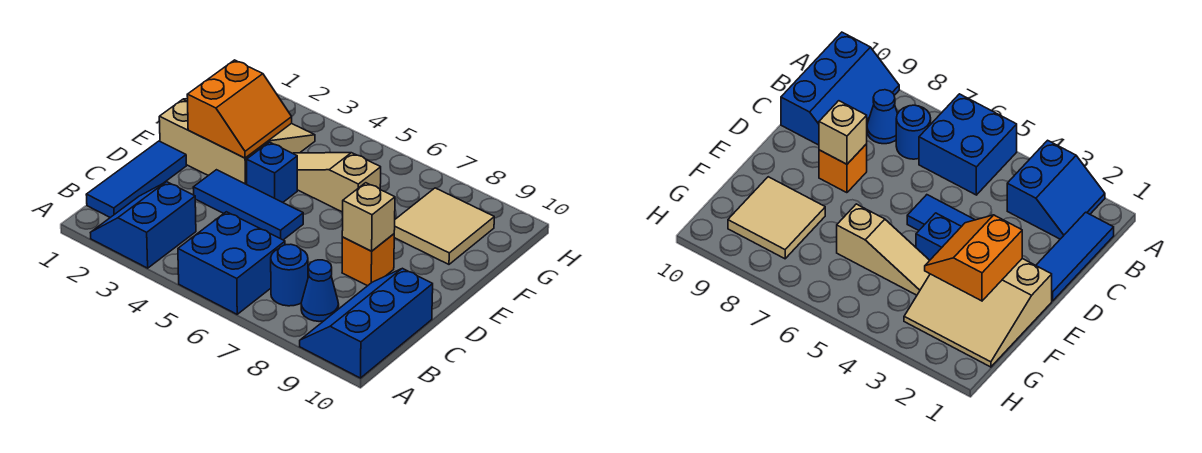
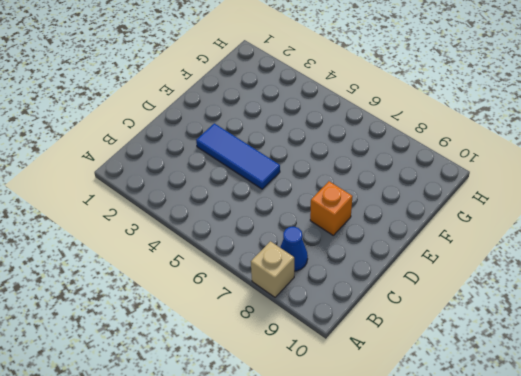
tan 1x1 brick [251,241,294,297] -> tan 1x1 brick moved to [342,183,395,251]
none -> blue 2x2 slope [90,182,196,268]
none -> blue 2x2 brick [178,212,285,314]
none -> blue 2x3 slope [300,268,433,378]

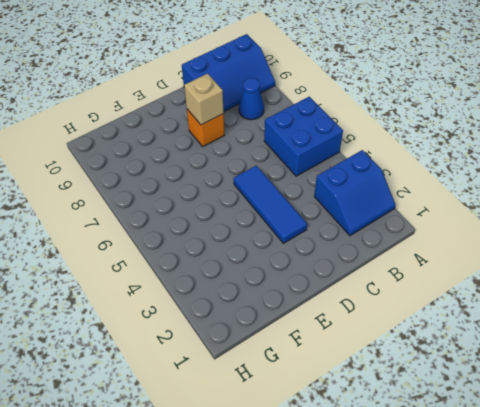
none -> blue 1x3 tile [86,141,186,217]
none -> blue 1x1 round brick [271,244,308,306]
none -> tan 3x3 slope [159,99,315,184]

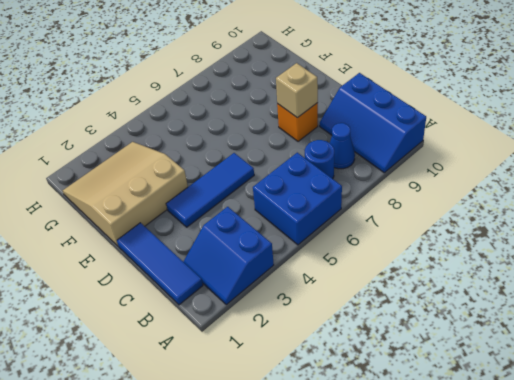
none -> blue 1x1 brick [247,142,297,202]
none -> tan 1x3 slope [293,153,381,212]
none -> tan 2x2 tile [394,188,494,264]

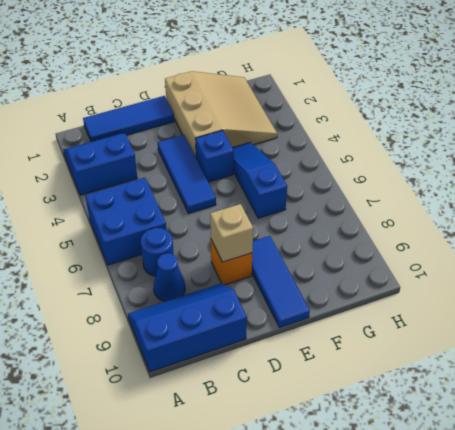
blue 1x3 tile [252,236,310,328] -> none
blue 1x3 slope [233,142,287,218] -> tan 1x3 slope [293,153,381,212]
none -> tan 2x2 tile [394,188,494,264]
none -> orange 2x2 slope [187,60,292,158]

